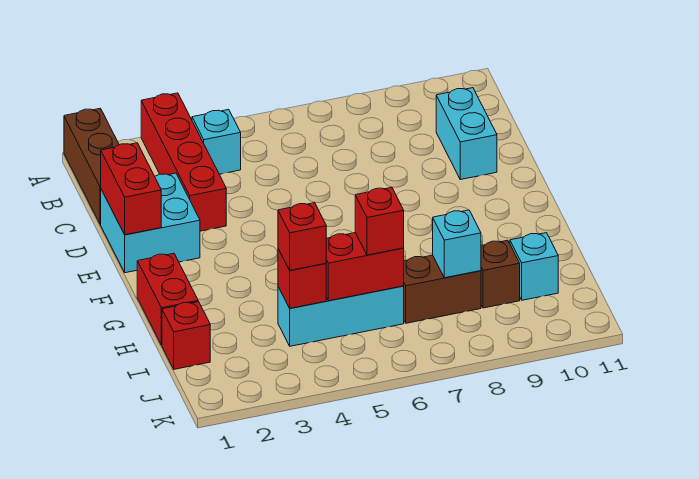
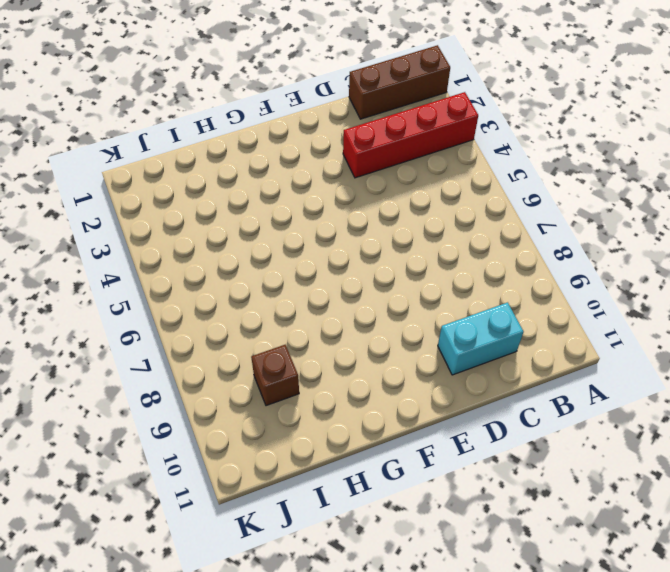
none -> cyan 1x1 brick [192,110,241,174]
none -> cyan 2x2 brick [101,173,200,273]
none -> red 1x2 brick [137,253,198,345]

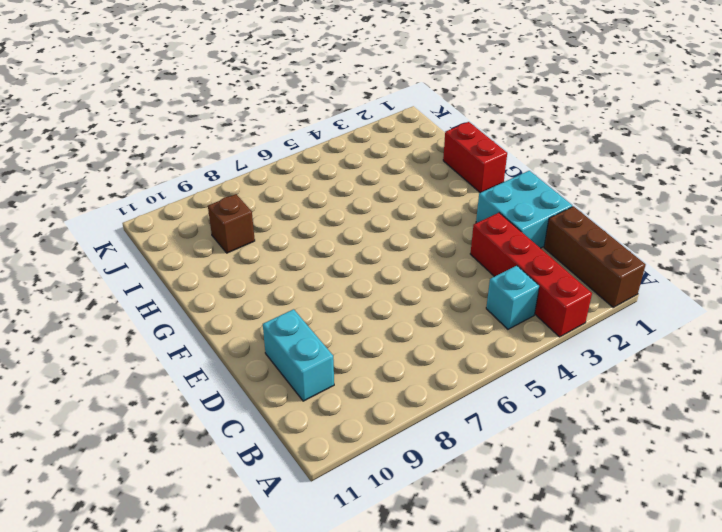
none -> red 1x1 brick [162,302,210,369]
none -> cyan 1x3 brick [278,286,404,346]
none -> brown 1x2 brick [404,255,481,323]

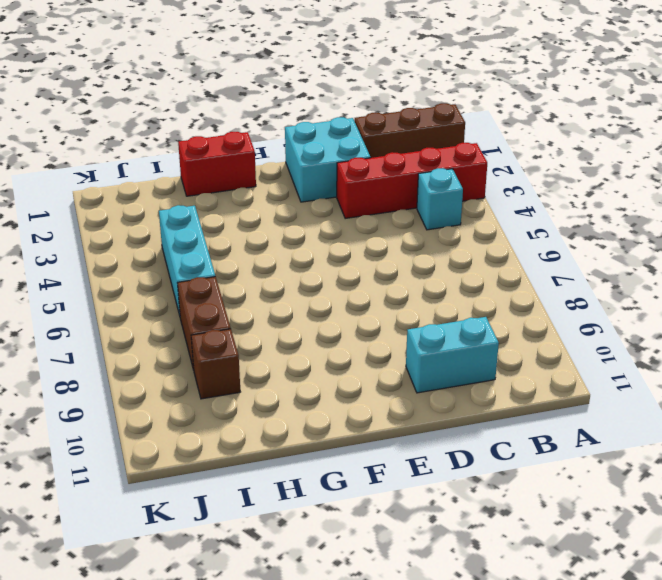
none -> red 1x1 brick [162,302,210,369]
none -> cyan 1x1 brick [510,233,558,300]
none -> red 1x2 brick [101,143,161,235]

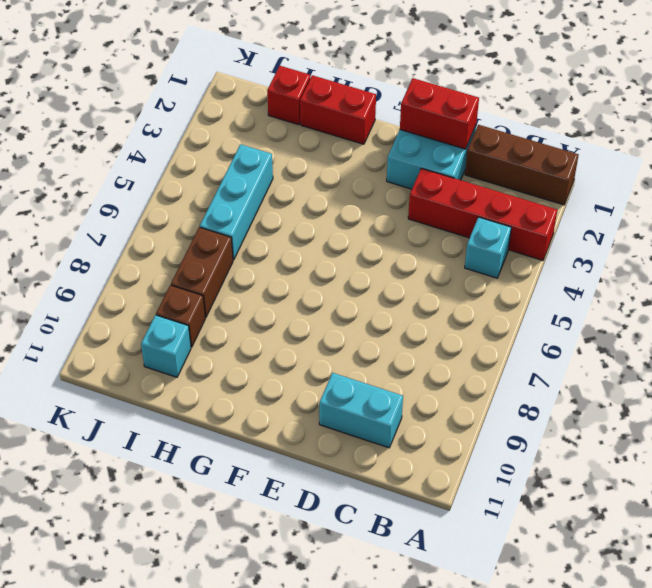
none -> red 1x1 brick [278,249,326,308]
none -> red 1x2 brick [326,233,404,301]
none -> cyan 1x1 brick [433,210,481,278]

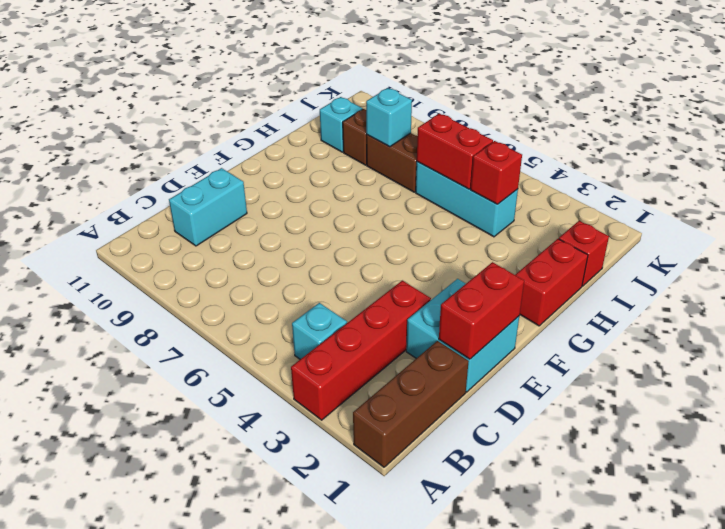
none -> red 1x1 brick [278,203,326,270]
none -> red 1x1 brick [355,187,404,255]

